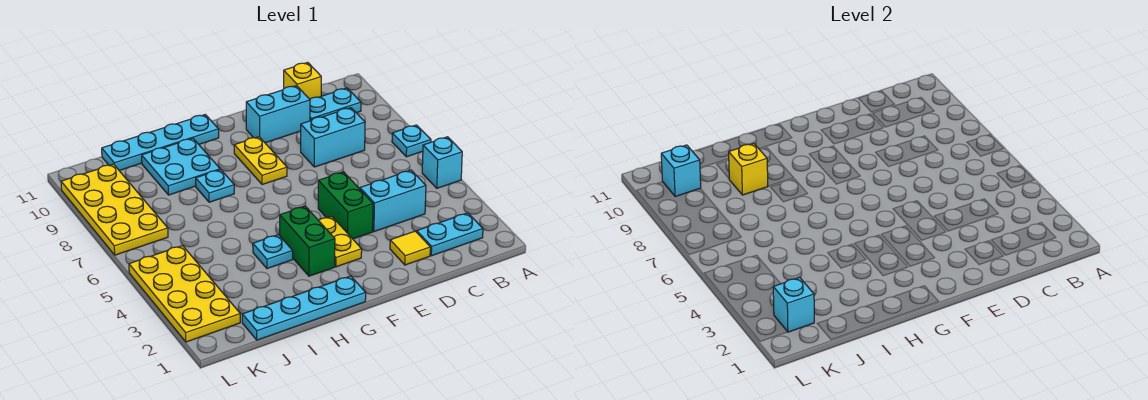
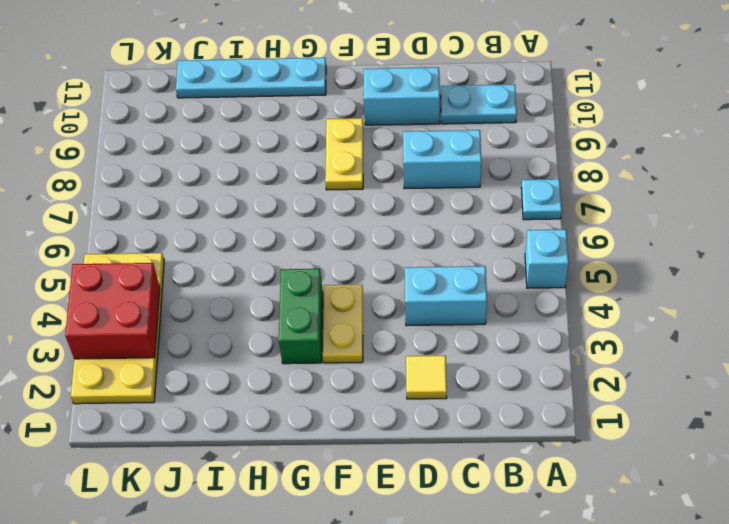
red 2x2 brick [65,263,160,359] -> none
none -> cyan 1x2 plate [417,213,483,256]
none -> yellow 1x1 brick [284,63,321,99]
none -> green 1x2 brick [318,172,373,239]

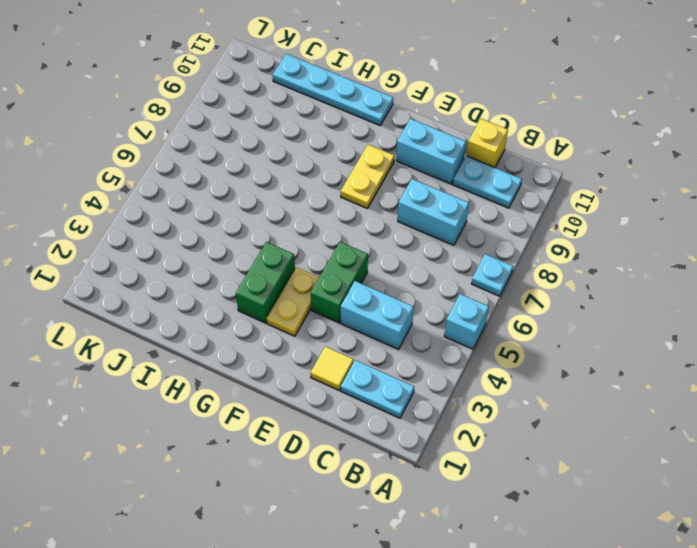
none -> cyan 1x4 plate [242,276,366,340]
none -> cyan 1x1 plate [253,235,293,269]
none -> cyan 1x1 plate [196,170,234,202]

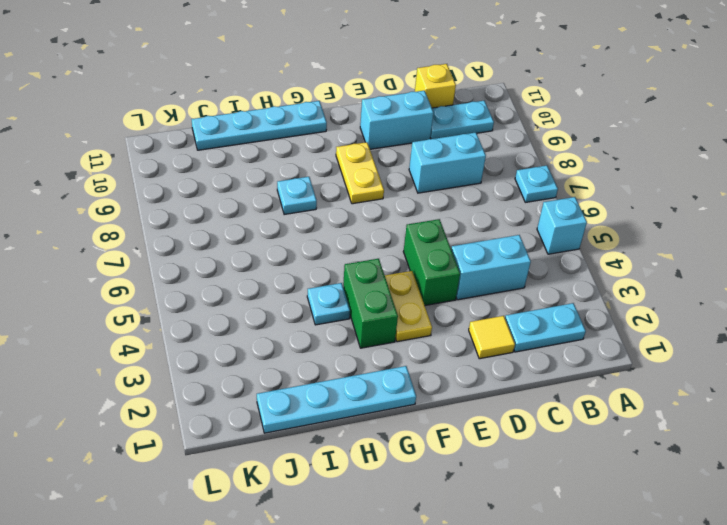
none -> cyan 2x2 plate [142,138,220,195]
none -> yellow 2x4 plate [129,246,240,342]
none -> yellow 2x4 plate [61,164,168,255]

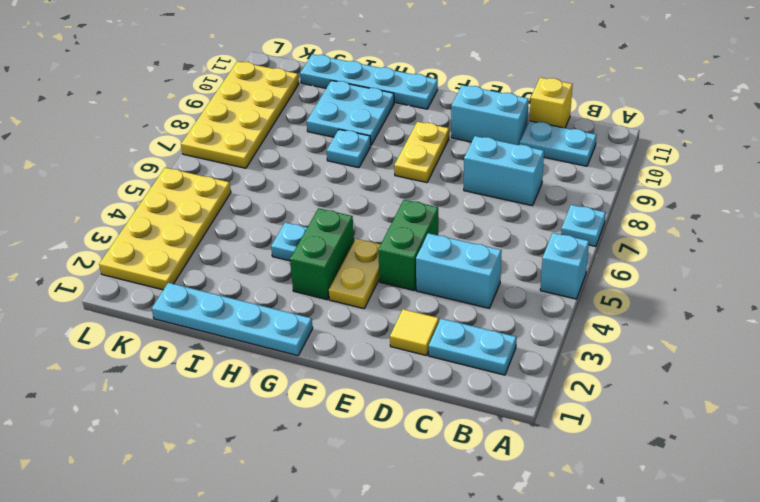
none -> yellow 1x1 brick [729,143,768,195]
none -> cyan 1x1 brick [773,277,814,332]
none -> cyan 1x1 brick [661,145,701,197]

